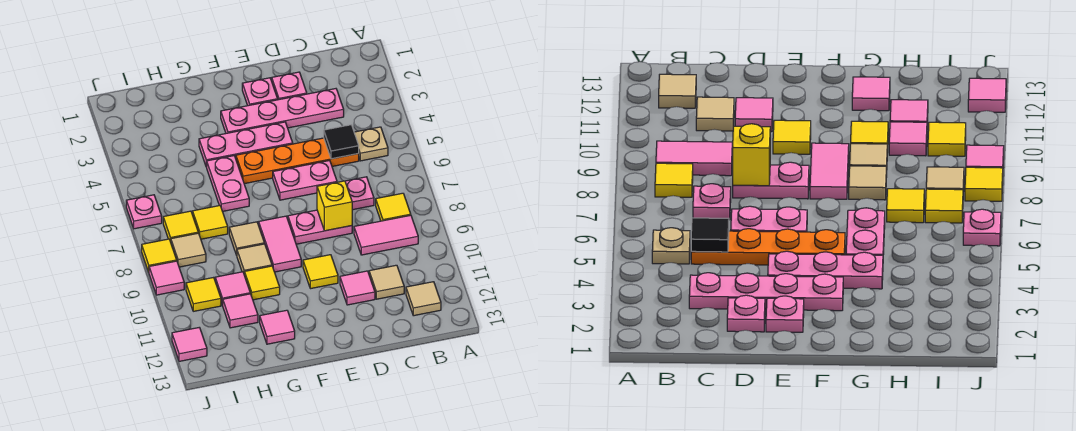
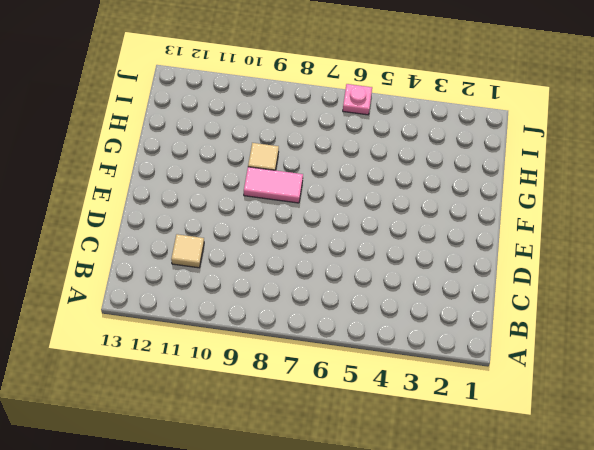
none -> tan 1x1 plate [354,127,388,161]
none -> yellow 1x1 tile [376,193,411,221]
none -> pink 1x2 tile [354,215,418,255]
none -> tan 1x1 tile [406,282,441,316]

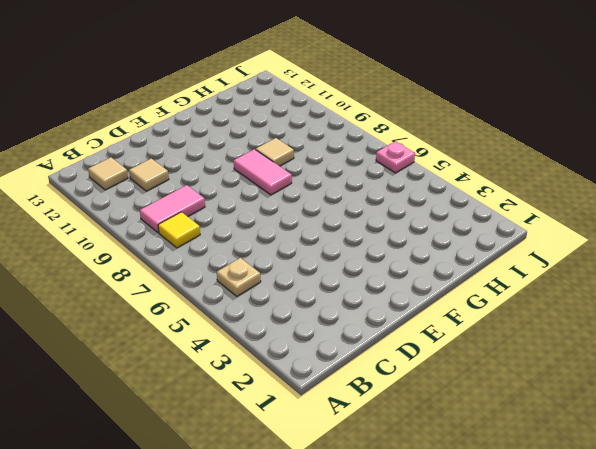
none -> pink 1x4 plate [221,89,344,133]
none -> orange 1x4 plate [236,138,359,184]
none -> pink 1x1 plate [345,177,374,210]
none -> pink 1x1 plate [272,72,307,100]

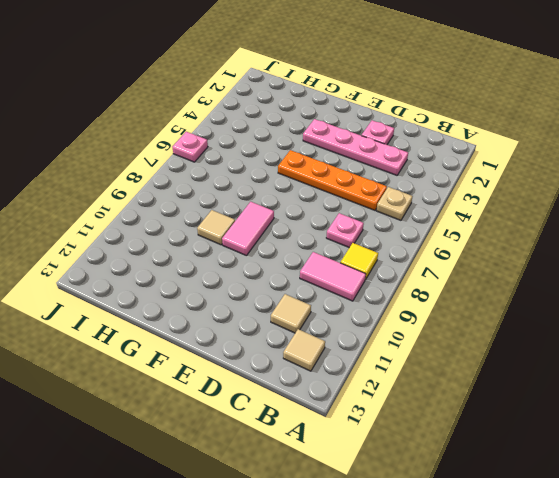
none -> pink 1x2 plate [273,160,337,200]
none -> pink 1x2 plate [288,210,352,244]
none -> pink 1x1 tile [340,271,375,305]
none -> pink 1x1 plate [242,78,278,106]

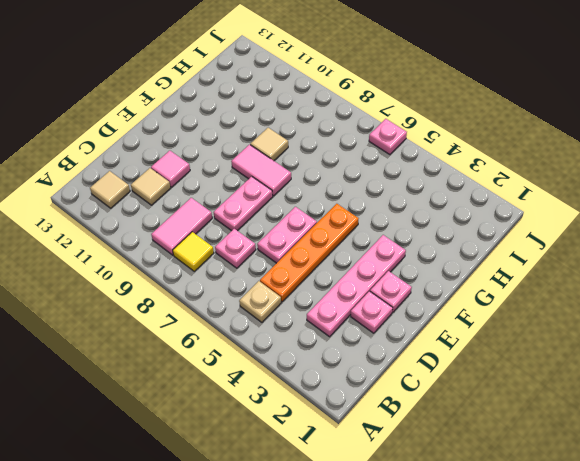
none -> pink 1x3 plate [199,122,293,167]
none -> yellow 1x1 tile [303,255,338,289]
none -> pink 1x2 plate [207,156,249,211]
none -> tan 1x1 tile [229,222,264,255]

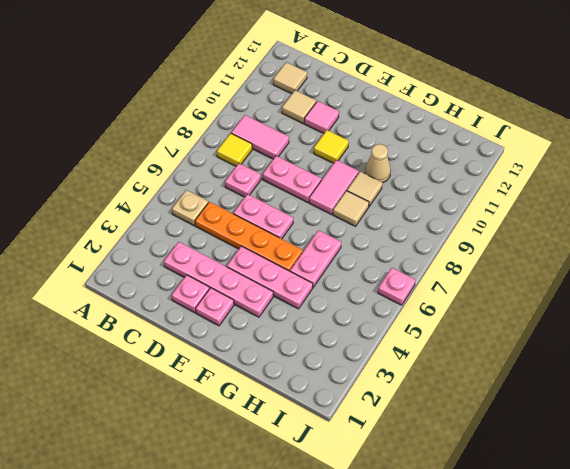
tan 1x1 cone [365,144,391,183] -> yellow 1x1 tile [245,266,280,300]
none -> pink 1x1 tile [260,310,295,344]
none -> yellow 1x1 tile [193,205,228,239]
none -> pink 1x1 tile [215,272,250,306]
none -> pink 1x1 tile [223,294,258,328]

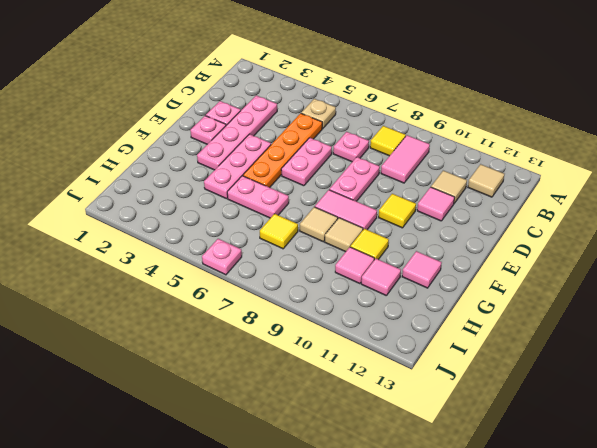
none -> yellow 1x1 tile [163,211,198,242]
none -> tan 1x1 tile [171,233,206,267]
none -> yellow 1x1 tile [186,277,221,311]
none -> yellow 1x1 tile [142,239,177,272]

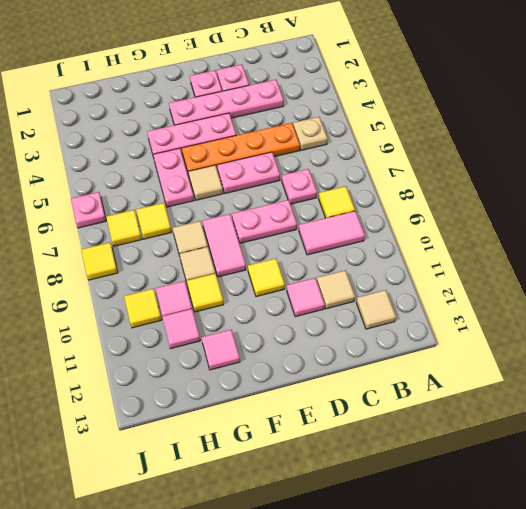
tan 1x1 tile [188,165,223,200] -> tan 1x1 tile moved to [171,233,206,267]
none -> pink 1x1 tile [149,261,184,295]
none -> pink 1x1 tile [172,327,207,361]
none -> black 1x1 tile [324,125,359,159]
none -> yellow 1x1 brick [317,181,352,231]

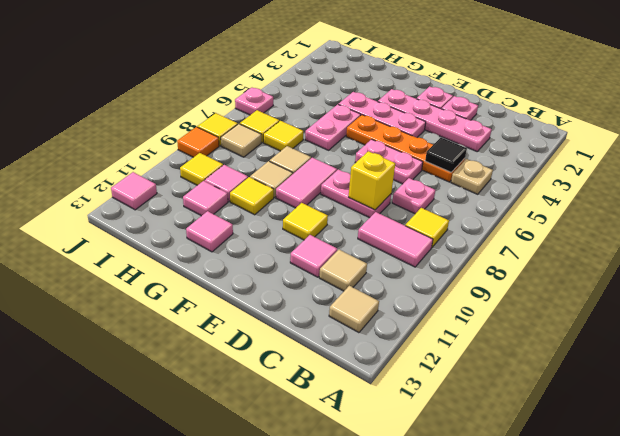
orange 1x1 tile [177,127,219,157] -> pink 1x1 tile [149,261,184,295]

